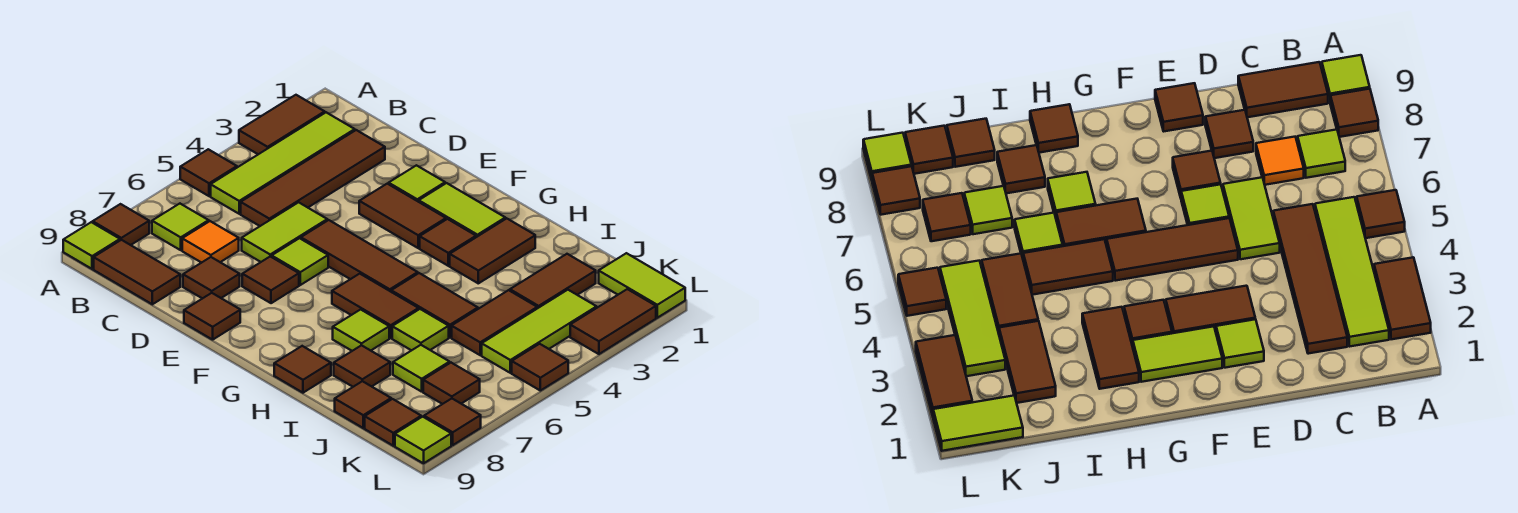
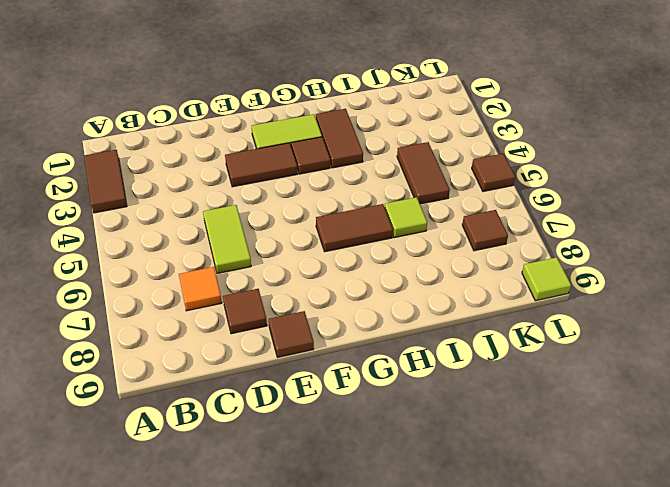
none -> brown 1x1 tile [180,149,237,196]
none -> brown 1x1 tile [93,204,149,245]
none -> lime 1x1 tile [63,222,120,269]
none -> lime 1x4 tile [211,112,355,214]

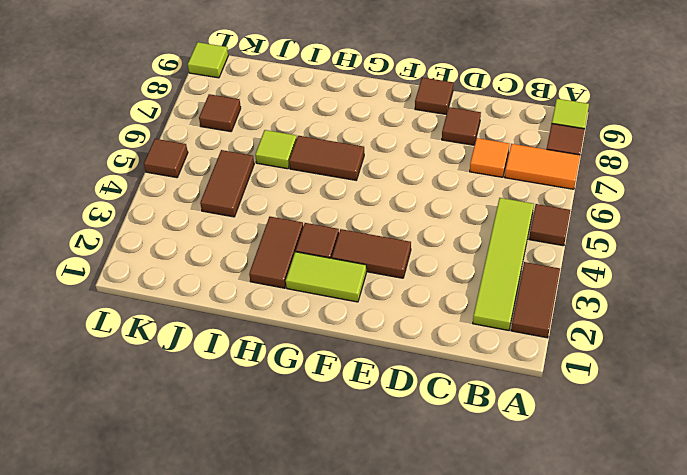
orange 1x2 tile [505,144,580,189] -> lime 1x1 tile [152,204,209,250]
none -> brown 1x2 tile [94,240,180,304]
none -> brown 1x4 tile [241,130,385,226]
none -> lime 1x2 tile [242,202,327,262]
none -> lime 1x1 tile [389,165,445,202]

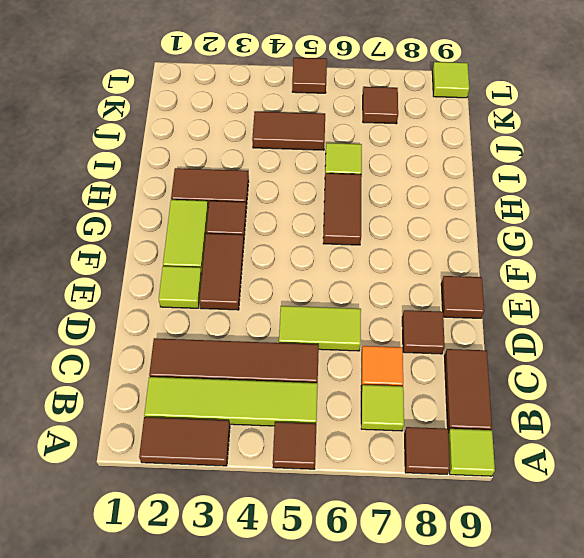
none -> brown 1x3 tile [301,220,418,292]
none -> lime 1x1 tile [272,238,328,285]
none -> brown 1x1 tile [242,256,299,303]
none -> brown 1x2 tile [391,273,478,338]

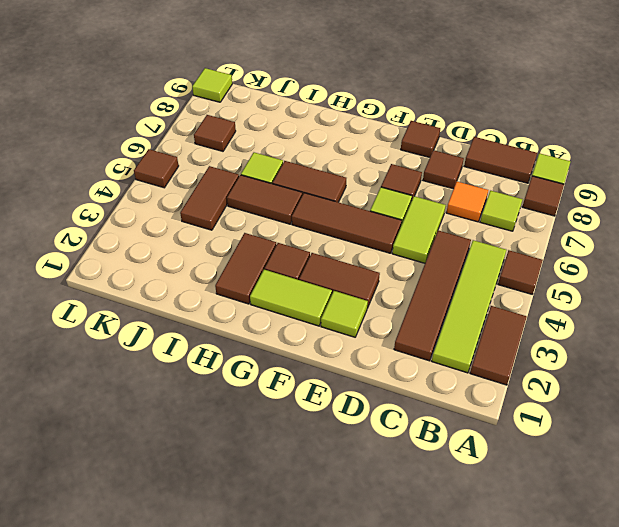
none -> lime 1x1 tile [333,309,389,351]
none -> brown 1x1 tile [274,346,331,393]
none -> brown 1x1 tile [334,345,390,387]
none -> brown 1x2 tile [510,254,596,308]

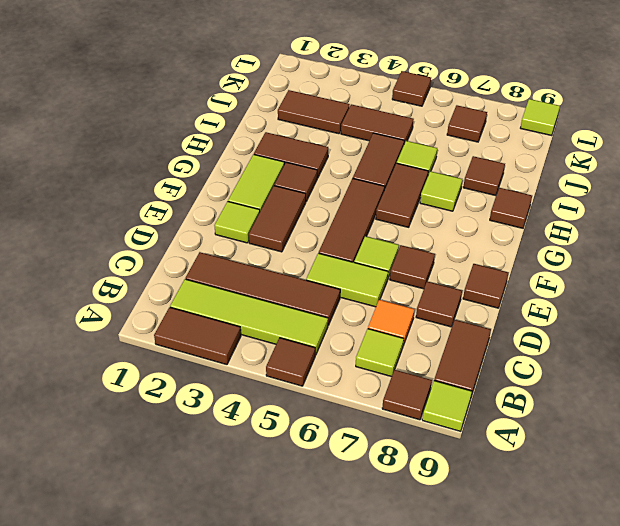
none -> lime 1x1 tile [393,345,450,392]
none -> brown 1x1 tile [335,381,391,428]
none -> lime 1x2 tile [599,253,685,318]
none -> lime 1x3 tile [482,290,597,373]

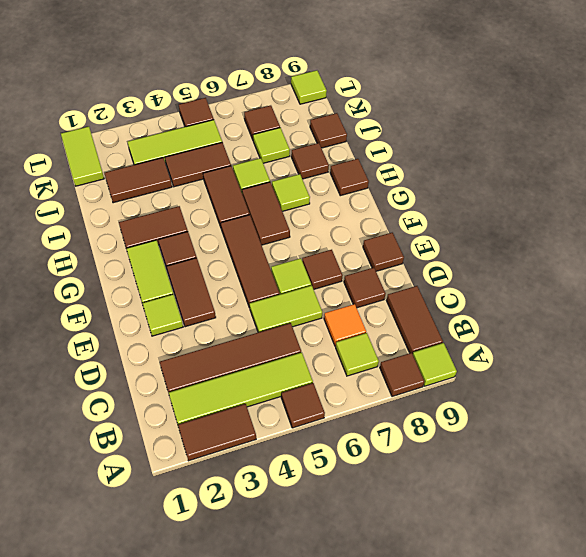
none -> brown 1x1 tile [365,399,421,446]
none -> brown 1x2 tile [570,289,656,354]
none -> brown 1x1 tile [424,399,481,445]

